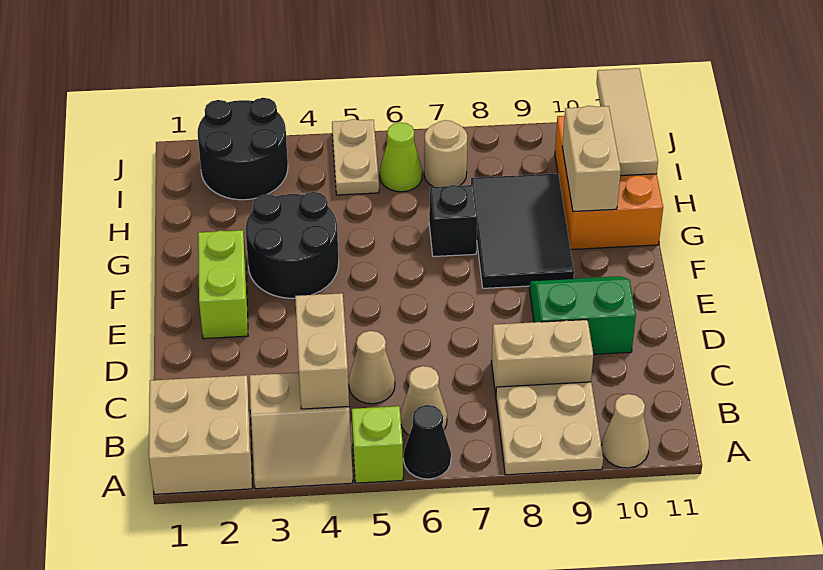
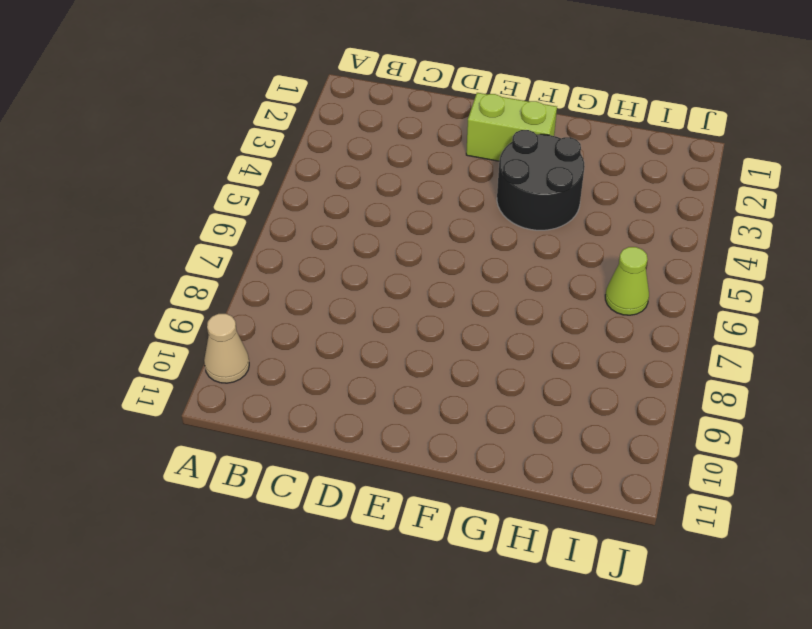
none -> tan 2x2 brick [149,375,252,494]
none -> tan 2x2 slope [250,373,353,489]
none -> lime 1x1 brick [352,406,403,483]

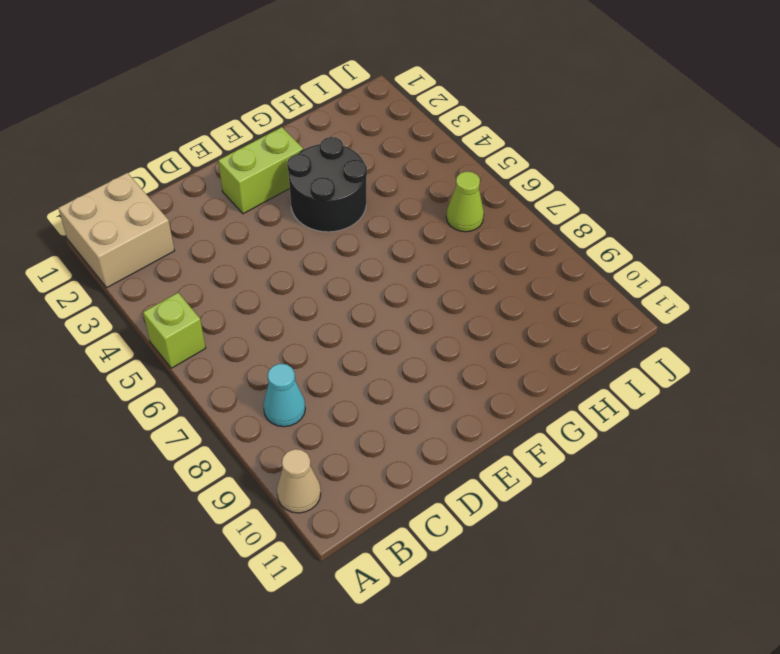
cyan 1x1 cone [263,364,305,427] -> tan 2x2 plate [496,382,603,475]
none -> tan 2x2 slope [250,373,353,489]
none -> black 1x1 cone [404,405,451,479]
none -> tan 1x1 cone [400,366,447,435]

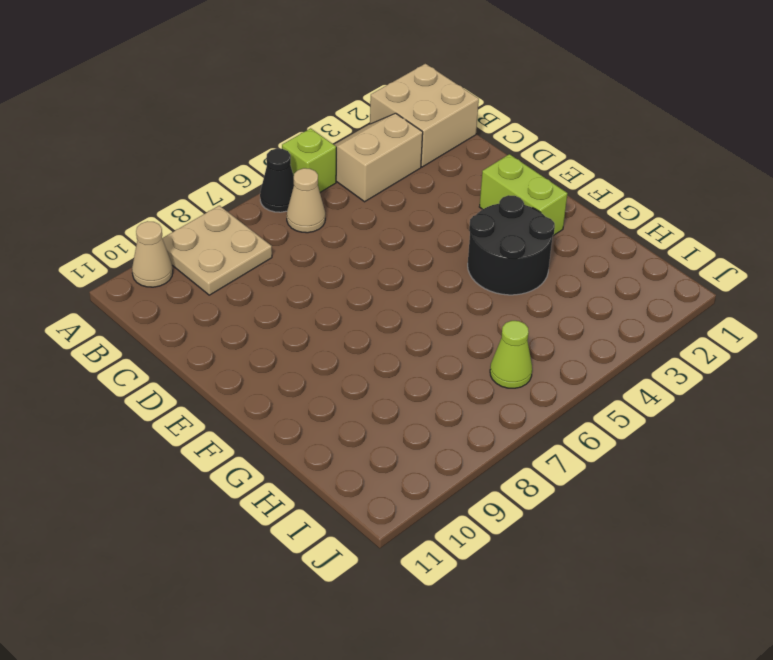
none -> tan 1x1 cone [349,331,395,404]
none -> tan 1x2 brick [491,320,593,395]
none -> green 2x2 slope [529,276,636,354]

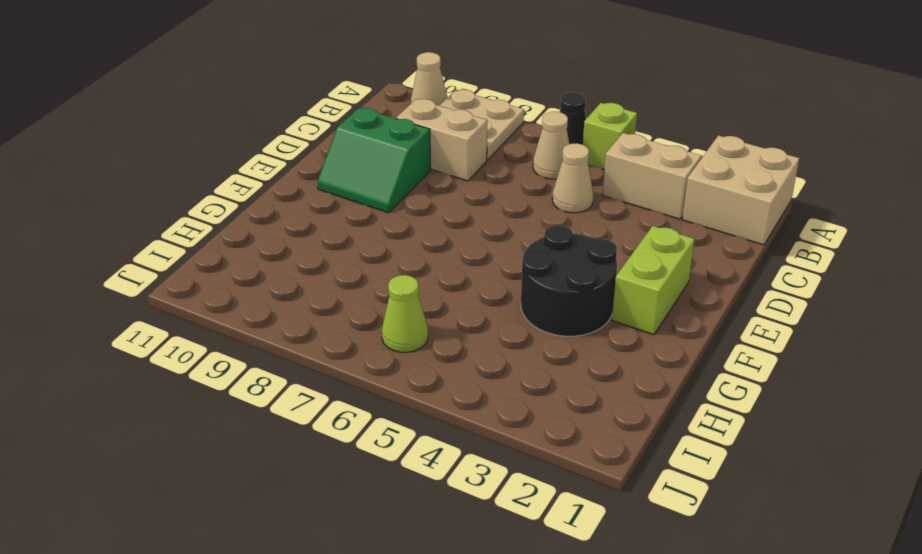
none -> black 2x3 tile [471,173,574,288]
none -> black 1x1 brick [429,185,477,257]
none -> orange 2x3 brick [555,116,663,249]

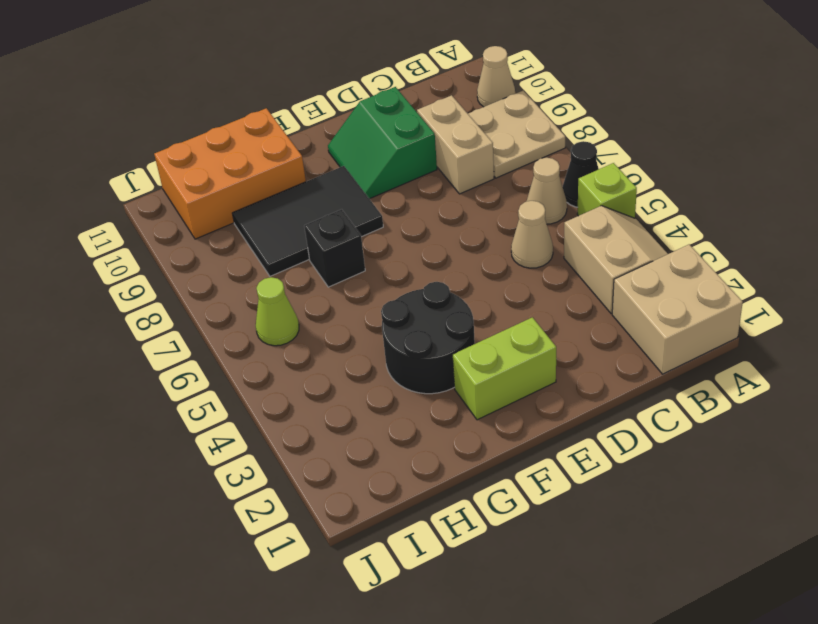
none -> black 2x2 round brick [197,98,288,200]
none -> tan 1x2 plate [332,119,379,195]
none -> tan 1x1 round brick [424,120,468,187]

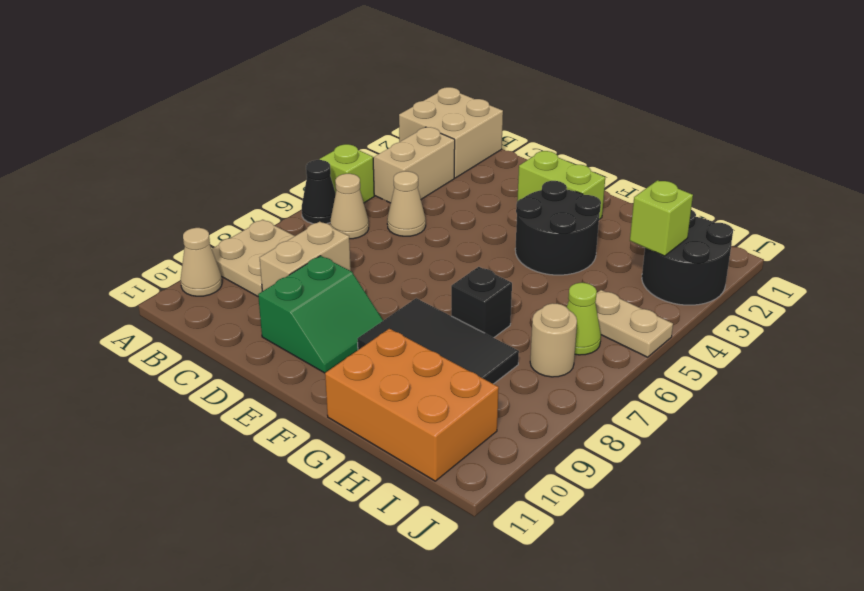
lime 1x1 brick [630,180,693,256] -> none
none -> tan 1x2 brick [295,293,349,409]
none -> tan 1x2 brick [562,106,621,212]
none -> tan 1x3 tile [596,68,658,176]

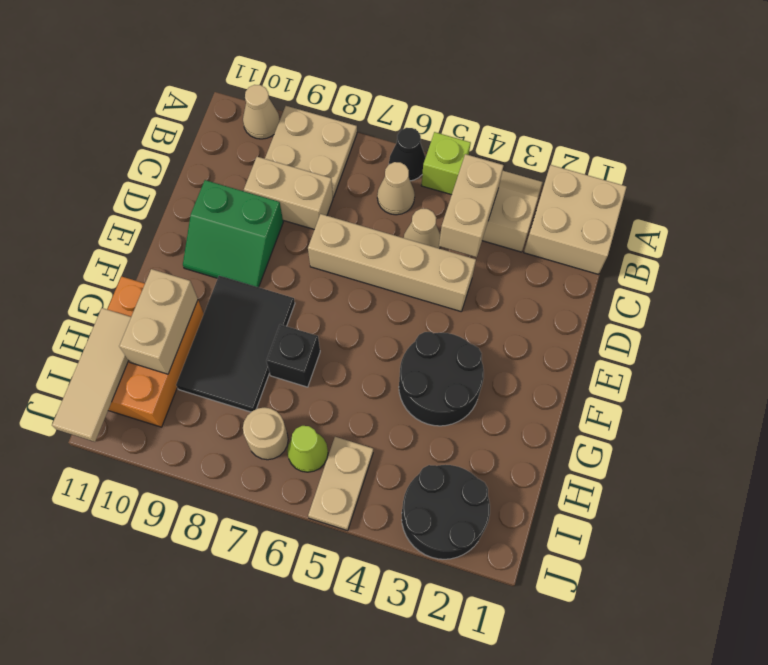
tan 1x4 brick [308,214,476,311] -> none
none -> lime 1x2 brick [198,230,248,339]

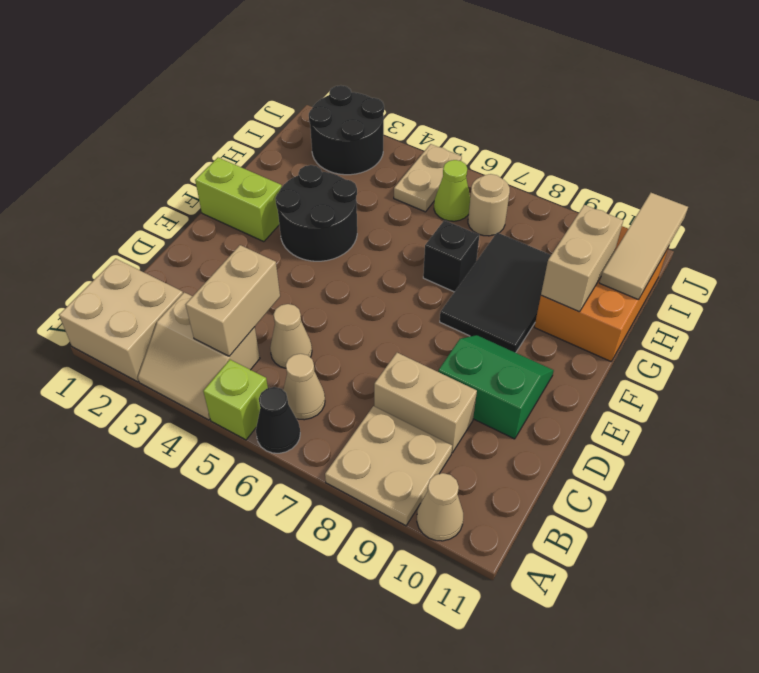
lime 1x2 brick [195,158,282,242] -> lime 1x2 brick turned to [198,230,248,339]

